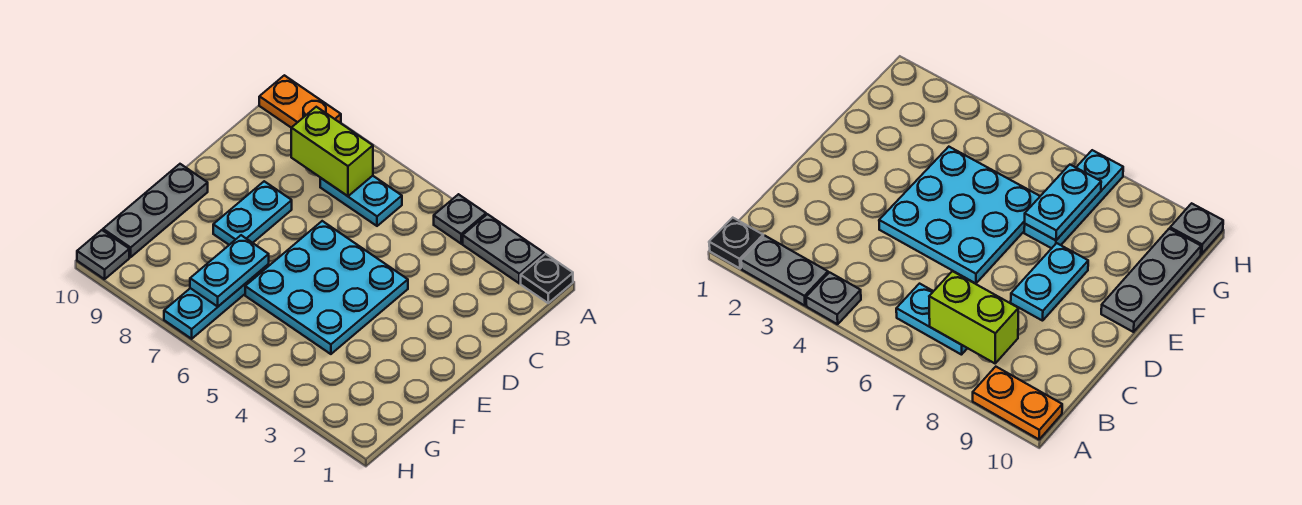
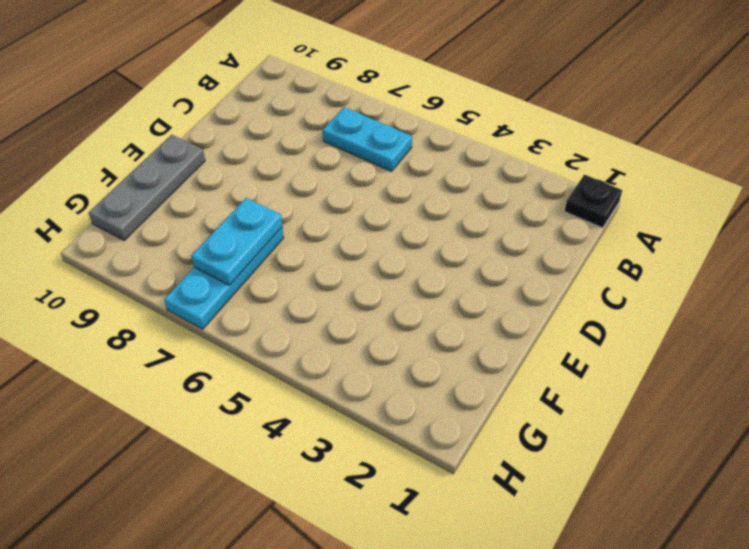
none -> grey 1x2 plate [463,214,544,283]
none -> grey 1x1 plate [434,194,486,244]
none -> orange 1x2 plate [259,75,341,128]

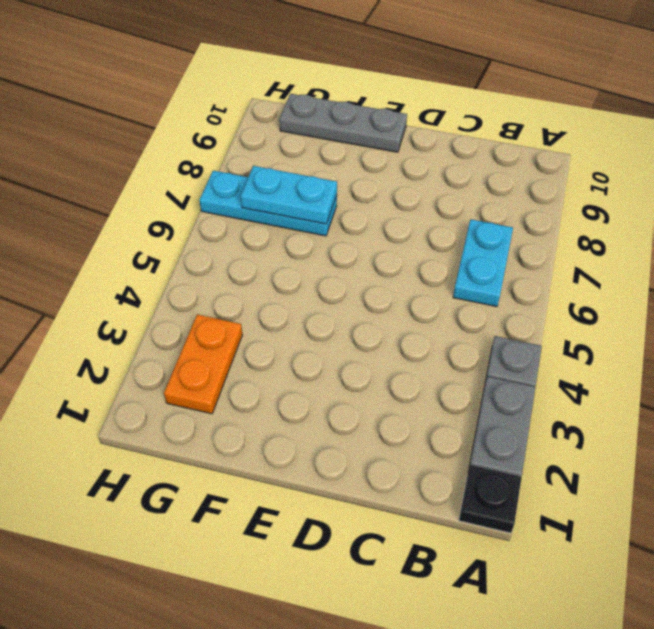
orange 1x2 plate [164,315,242,414] -> orange 1x2 plate moved to [259,75,341,128]
none -> cyan 3x3 plate [245,221,408,354]
none -> cyan 1x2 plate [213,181,292,245]
none -> grey 1x1 plate [77,230,129,279]

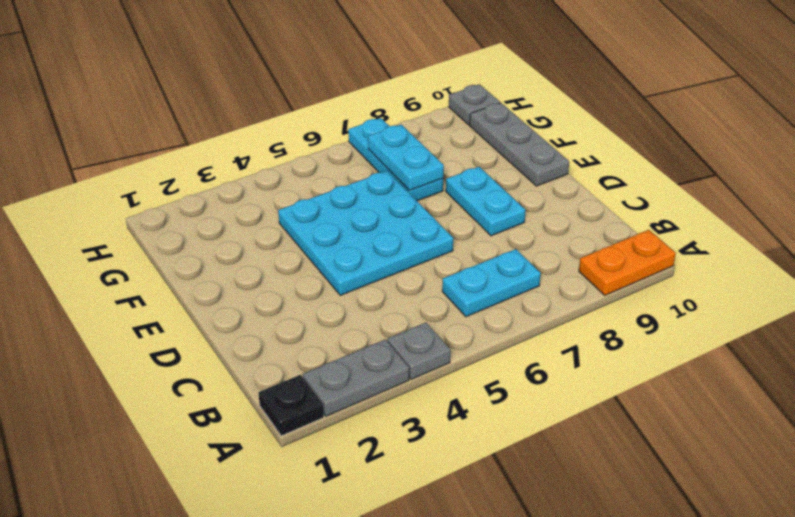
none -> lime 1x2 brick [291,107,373,196]

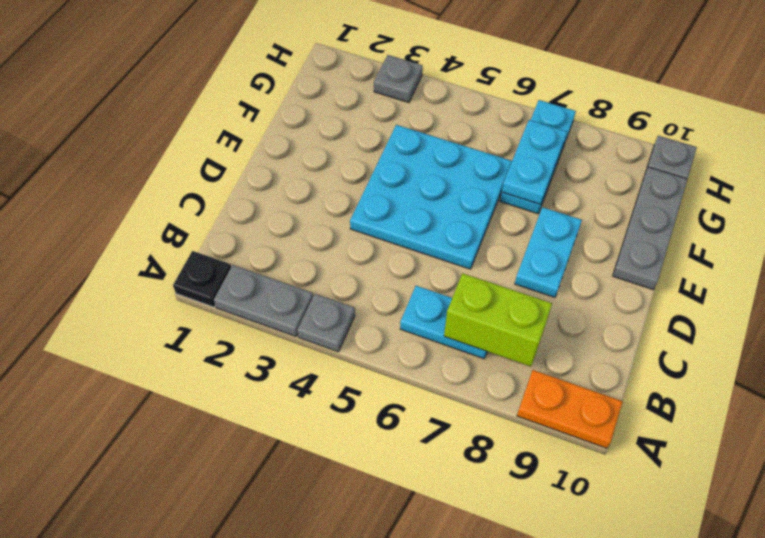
grey 1x1 plate [374,55,423,103] -> none

